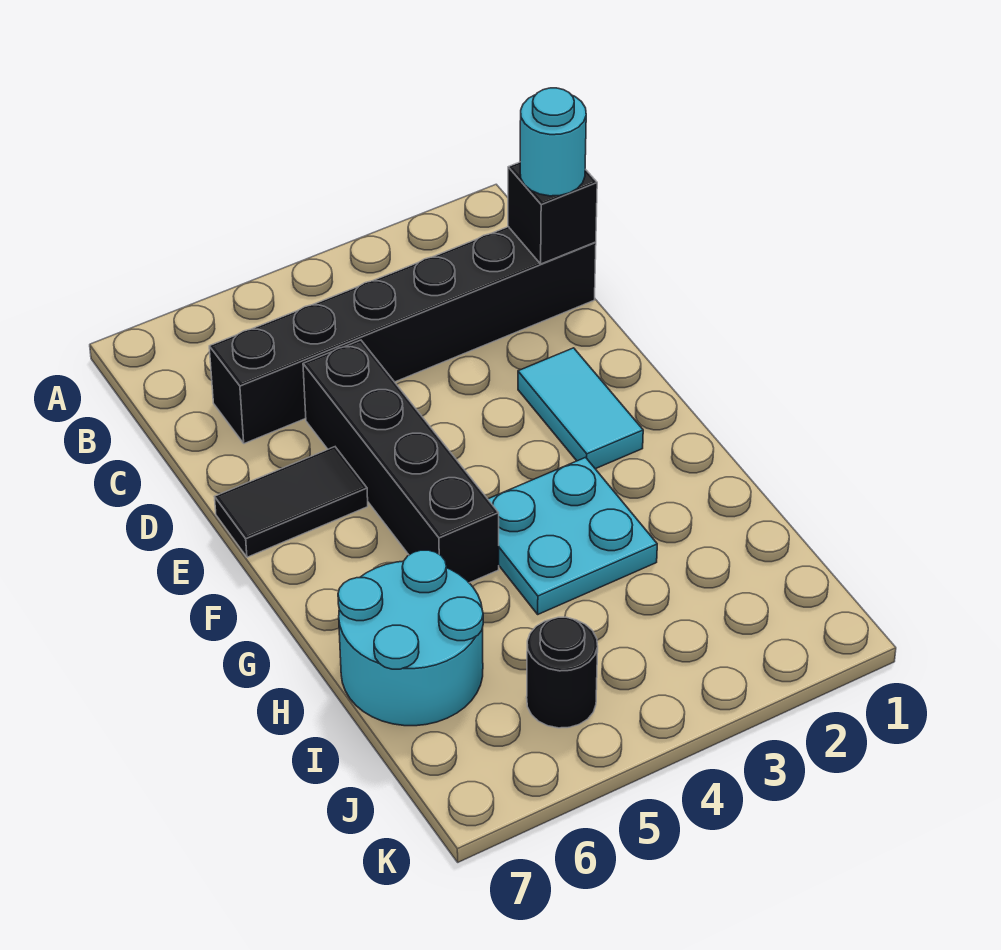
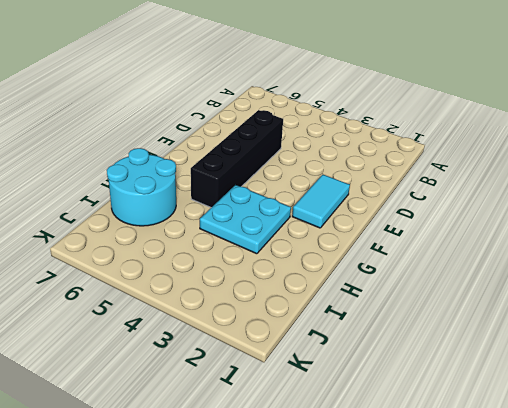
none -> black 1x6 brick [209,227,596,444]
none -> black 1x2 tile [215,447,368,557]

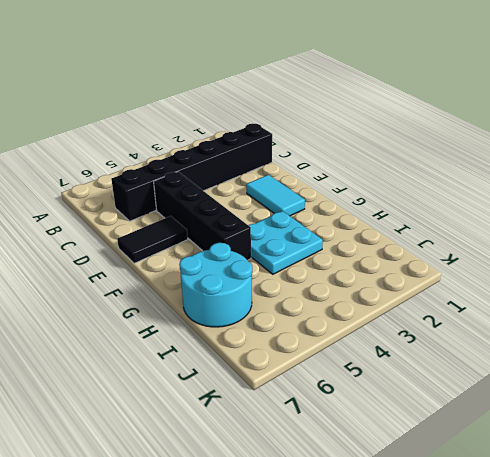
none -> black 1x1 round brick [527,617,598,728]
none -> black 1x1 brick [508,162,597,264]

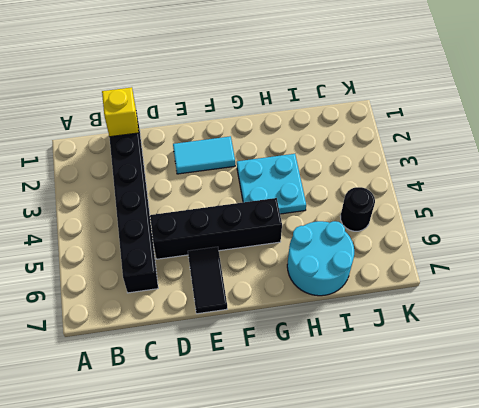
yellow 1x1 brick [102,87,139,137] -> black 1x1 brick [508,162,597,264]
none -> cyan 1x1 round brick [520,88,586,196]

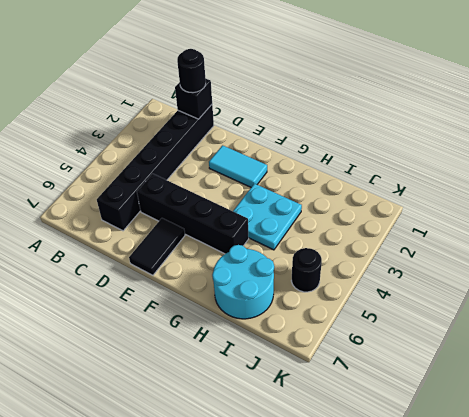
black 1x1 round brick [177,49,206,93] -> cyan 1x1 round brick [520,88,586,196]

